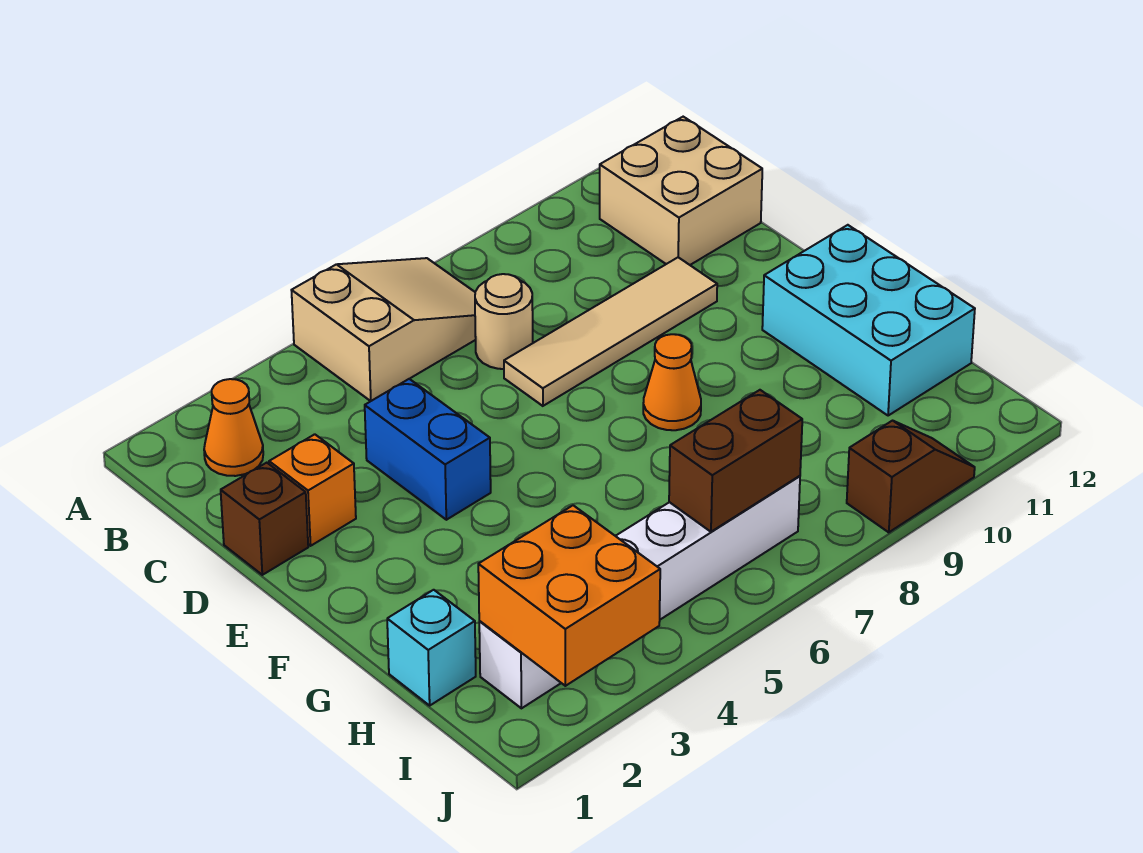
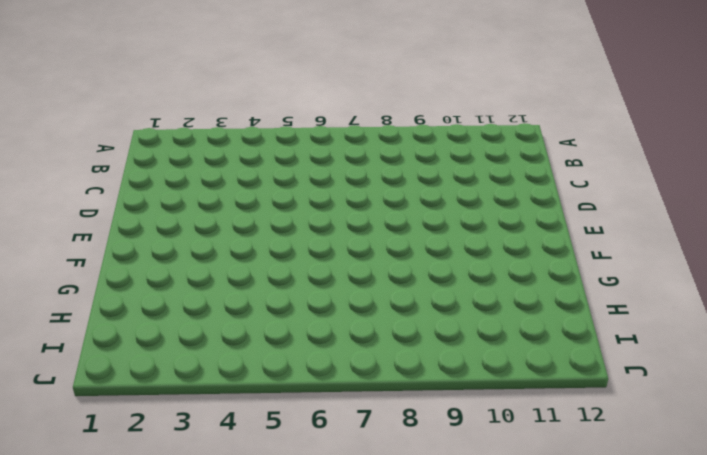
none -> tan 2x3 slope [291,258,476,401]
none -> orange 1x1 cone [204,379,263,476]
none -> tan 2x2 brick [600,117,762,265]

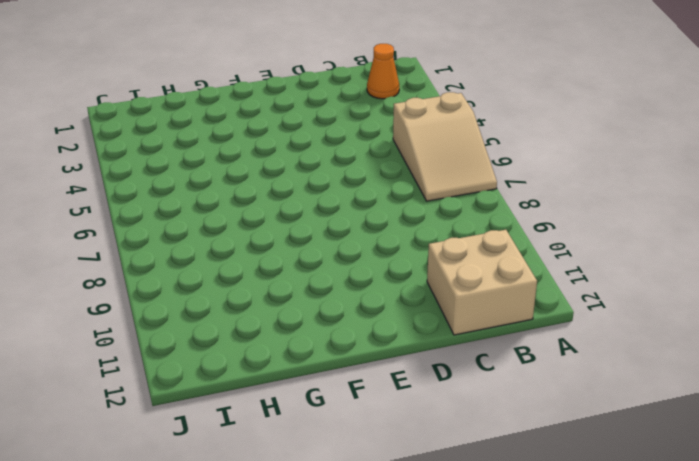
none -> tan 1x1 round brick [475,274,533,369]
none -> brown 1x1 brick [221,463,308,575]
none -> orange 1x1 brick [269,434,356,546]

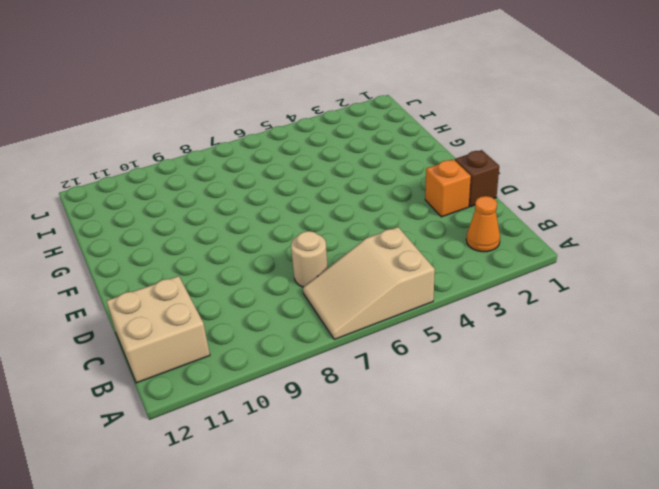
none -> blue 1x2 brick [365,379,491,520]
none -> tan 1x4 tile [504,257,717,406]
none -> orange 1x1 cone [643,334,701,430]

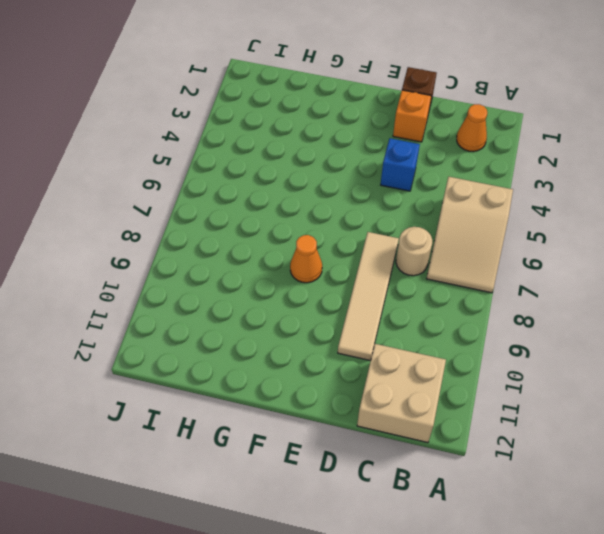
blue 1x1 brick [381,138,420,191] -> blue 1x2 brick [365,379,491,520]
none -> cyan 2x3 brick [762,225,975,416]
none -> cyan 1x1 brick [387,590,476,705]
none -> white 1x6 brick [479,476,800,708]

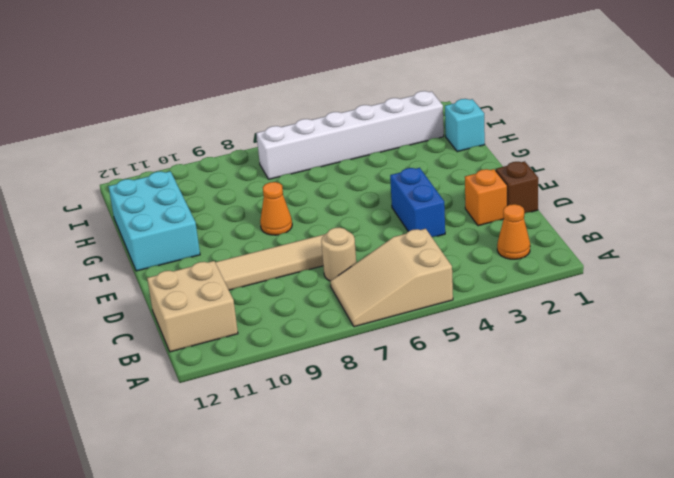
none -> brown 1x2 slope [847,421,975,532]
none -> orange 2x2 brick [478,505,660,686]
none -> brown 1x2 brick [669,390,802,532]

